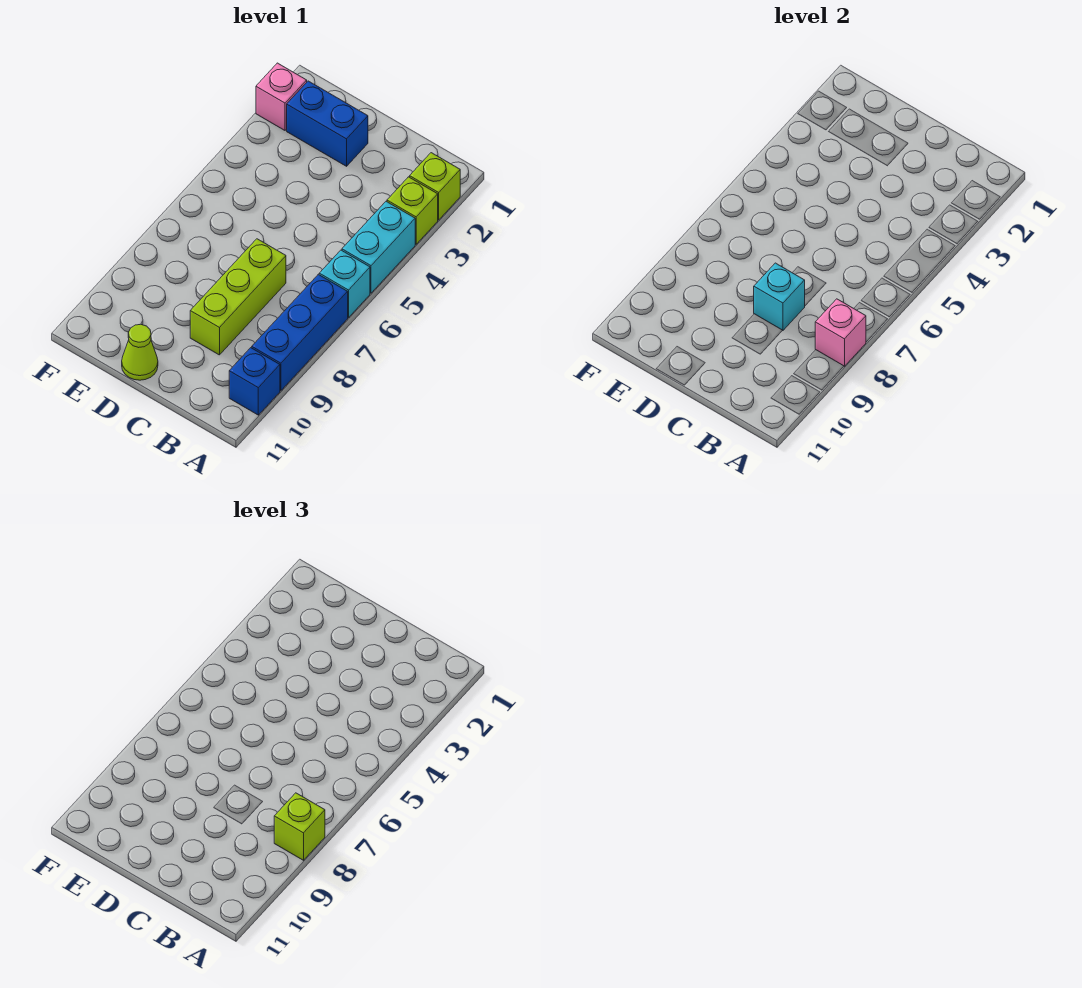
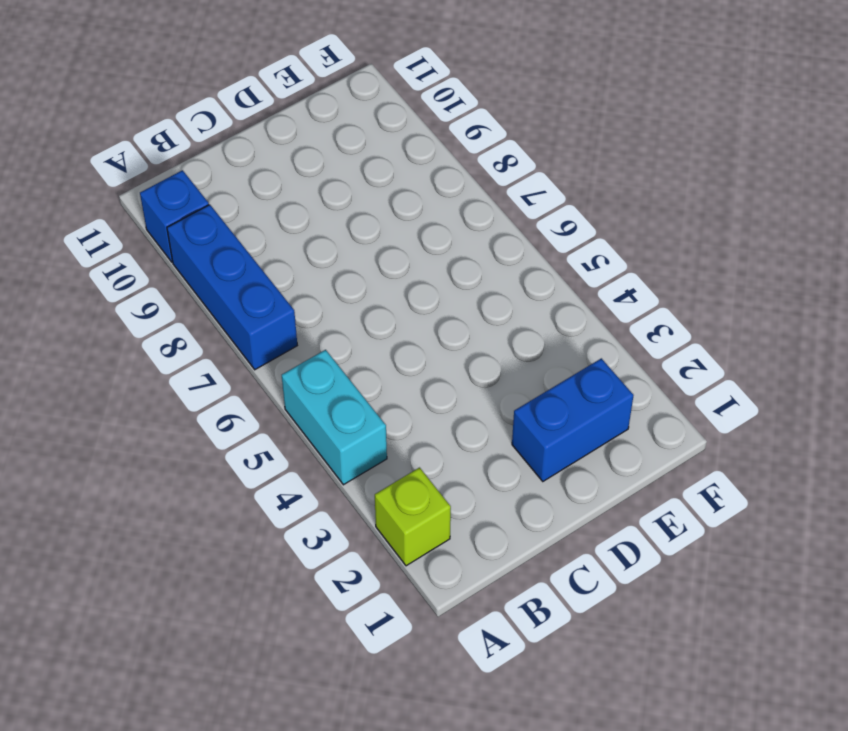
none -> lime 1x1 brick [387,177,438,244]
none -> cyan 1x1 brick [319,250,370,318]
none -> lime 1x3 brick [190,239,286,355]

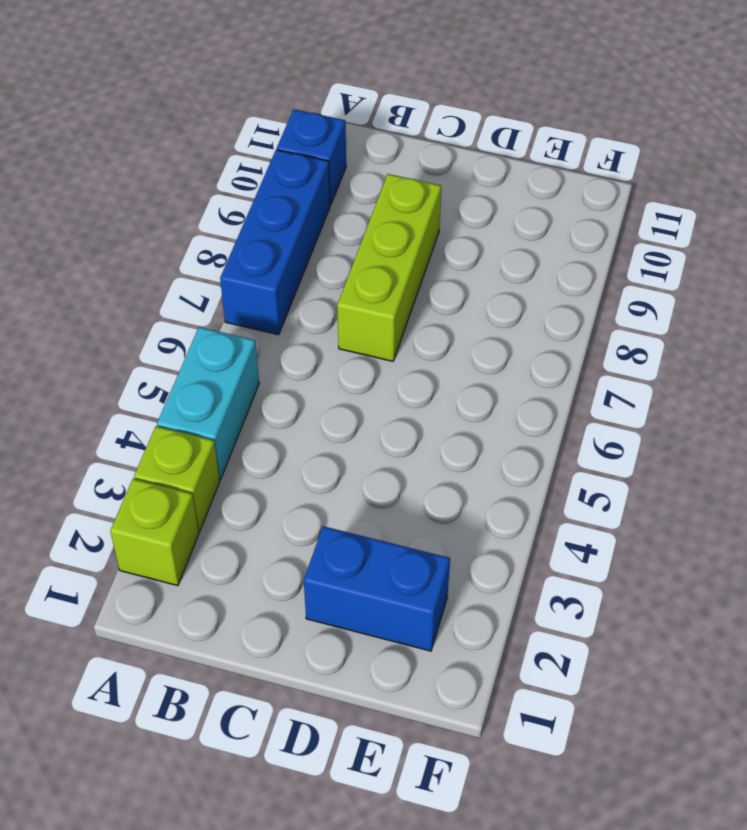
none -> cyan 1x1 brick [319,250,370,318]
none -> lime 1x1 cone [122,324,158,380]
none -> pink 1x1 brick [256,63,307,130]

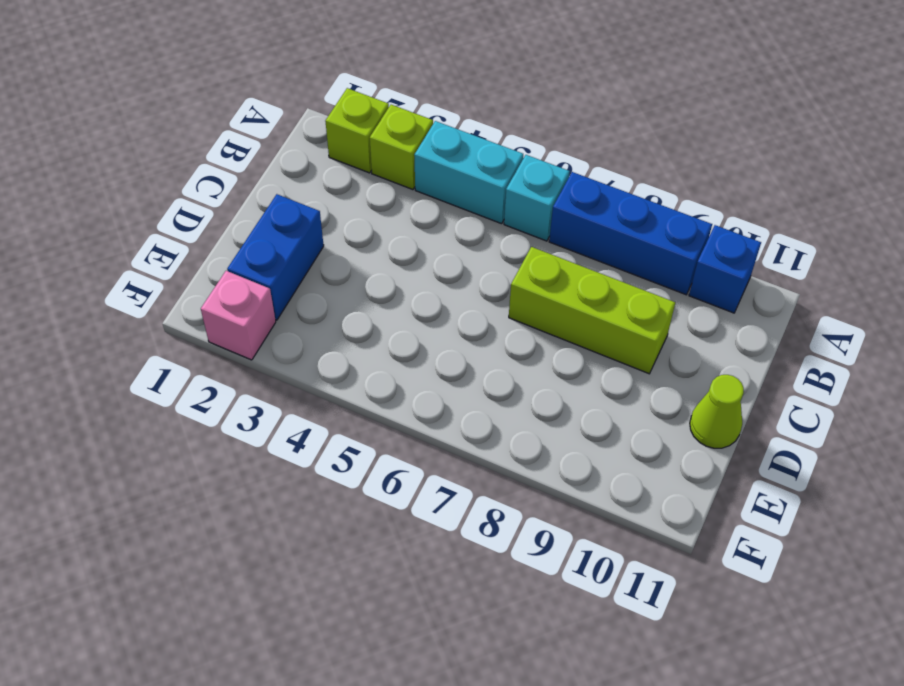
none -> pink 1x1 brick [815,299,866,366]
none -> cyan 1x1 brick [754,263,805,331]
none -> lime 1x1 brick [274,793,325,860]

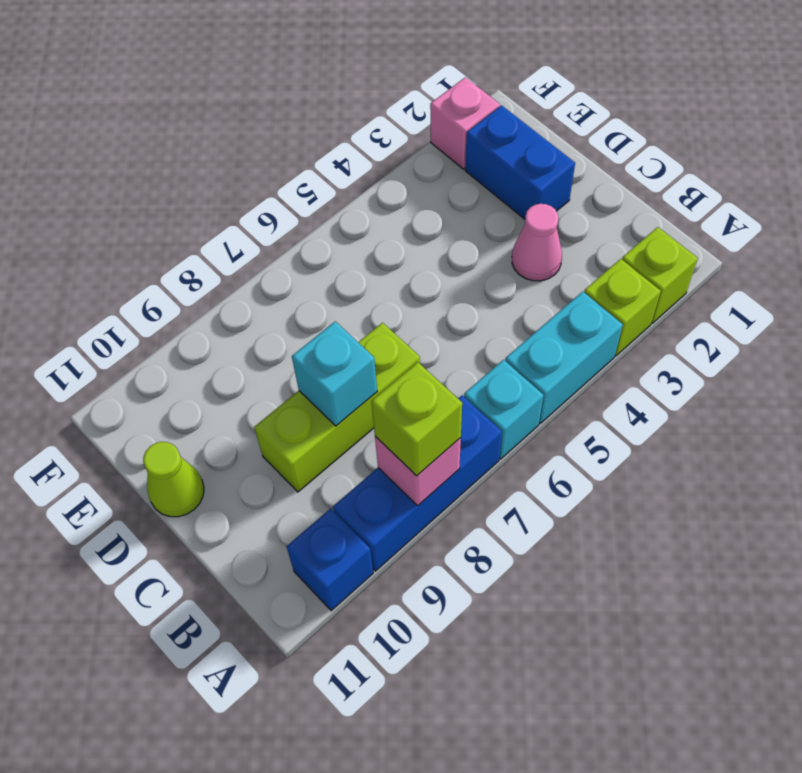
pink 1x1 cone [512,204,562,281] -> none

